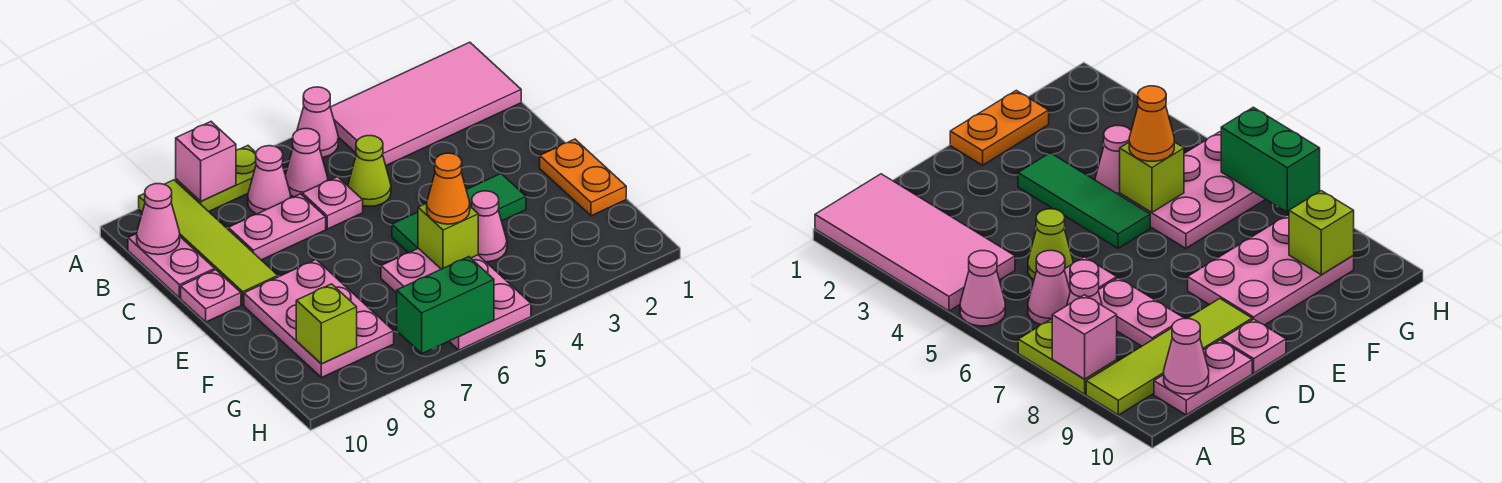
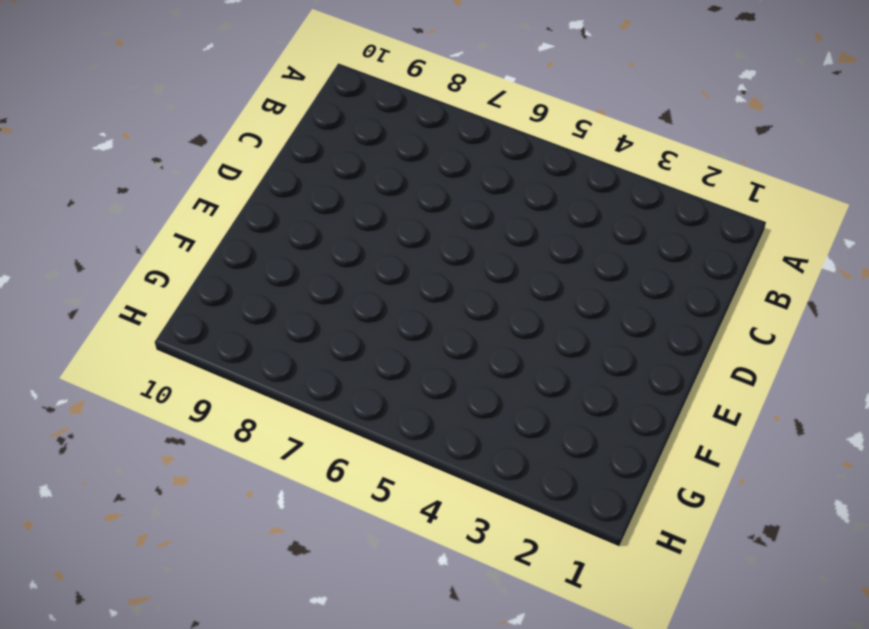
none -> pink 2x4 tile [330,42,521,165]
none -> pink 1x1 cone [297,87,338,158]
none -> lime 1x2 plate [176,146,256,211]

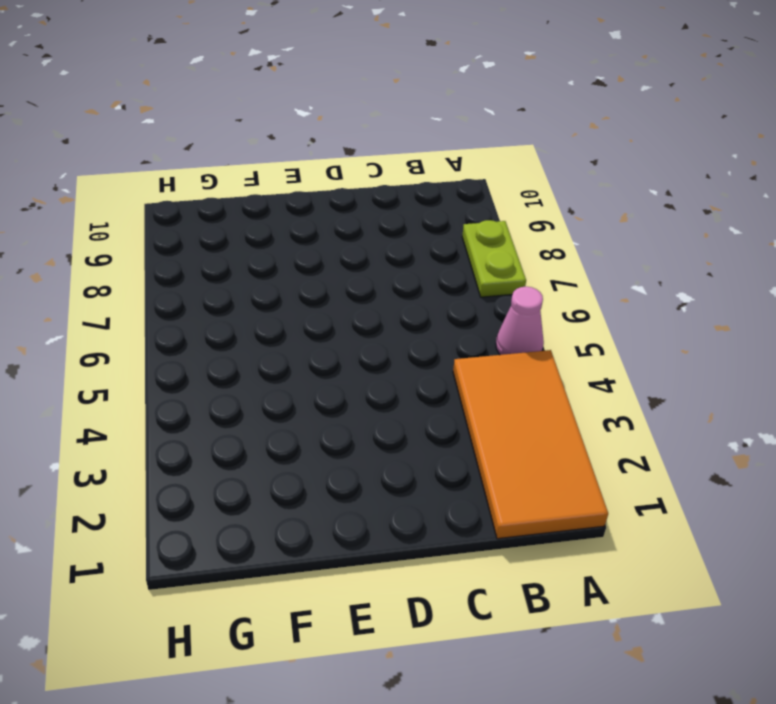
orange 2x4 tile [453,350,608,539] -> pink 2x4 tile [330,42,521,165]
none -> lime 1x4 tile [139,180,278,305]
none -> pink 1x1 cone [285,129,328,197]
none -> pink 1x1 cone [248,146,291,214]

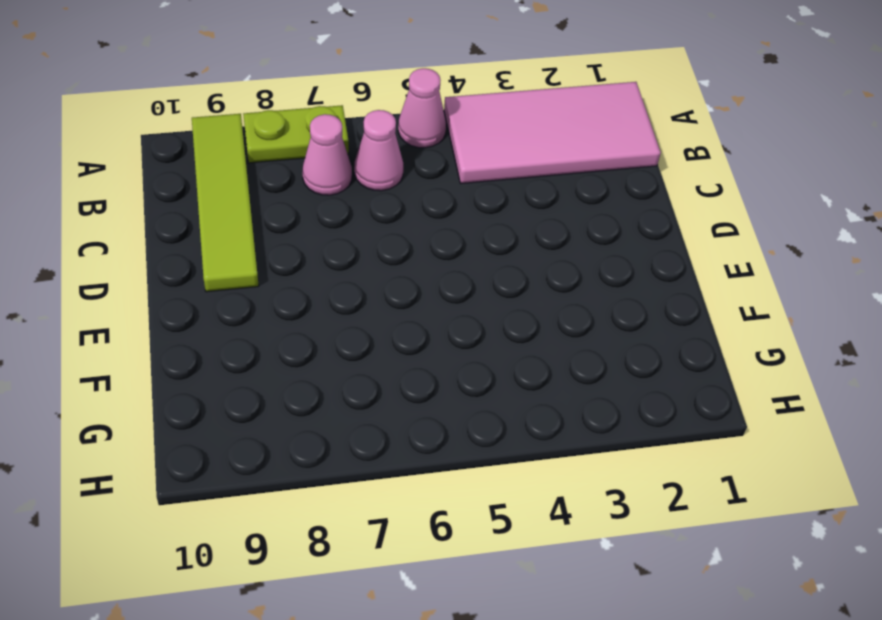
none -> pink 1x2 plate [128,234,215,298]
none -> lime 1x1 cone [348,136,391,206]
none -> pink 1x1 plate [302,177,363,229]

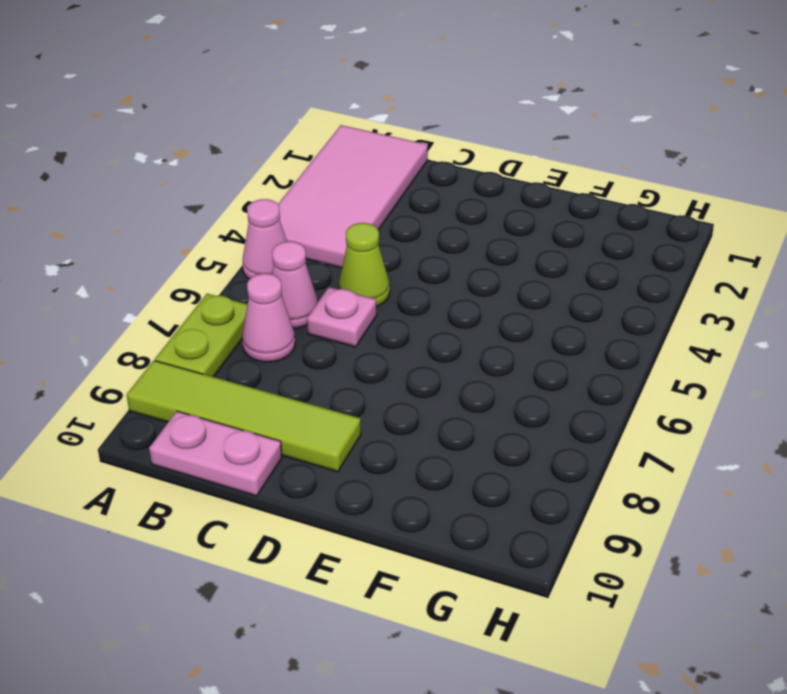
none -> pink 1x2 plate [228,194,326,260]
none -> pink 1x1 plate [181,270,241,322]
none -> orange 1x2 plate [540,139,626,216]

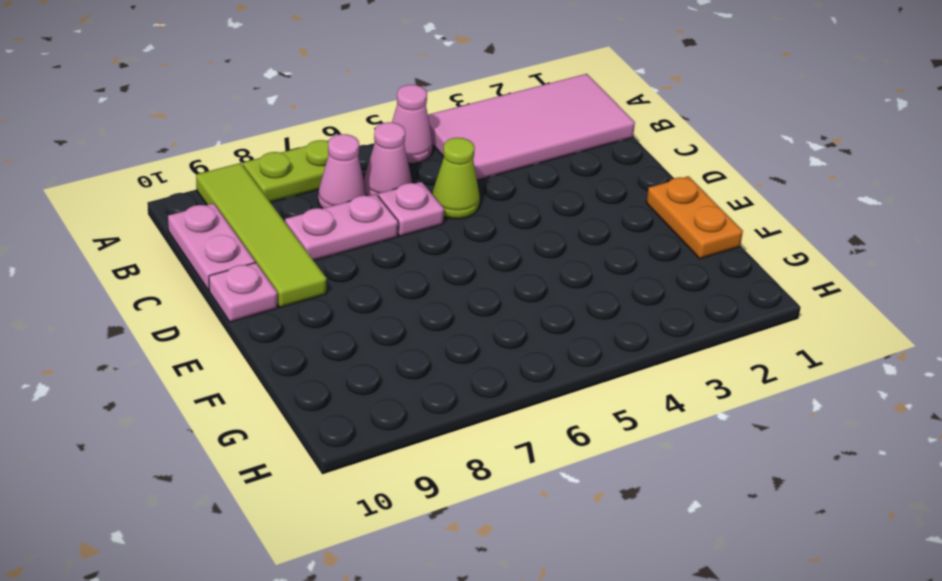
none -> green 1x3 tile [392,174,526,253]
none -> pink 2x3 plate [244,260,394,378]
none -> pink 1x1 cone [472,191,507,262]

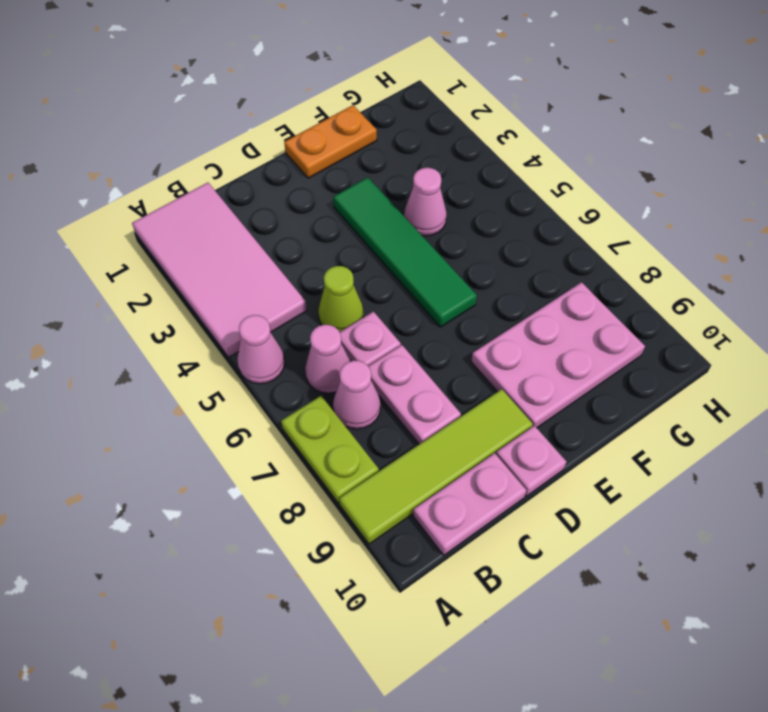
green 1x4 tile [333,177,477,327] -> green 1x3 tile [392,174,526,253]
none -> pink 2x3 plate [381,248,531,350]
none -> pink 1x1 brick [176,122,236,201]
none -> pink 1x1 cone [137,184,180,255]

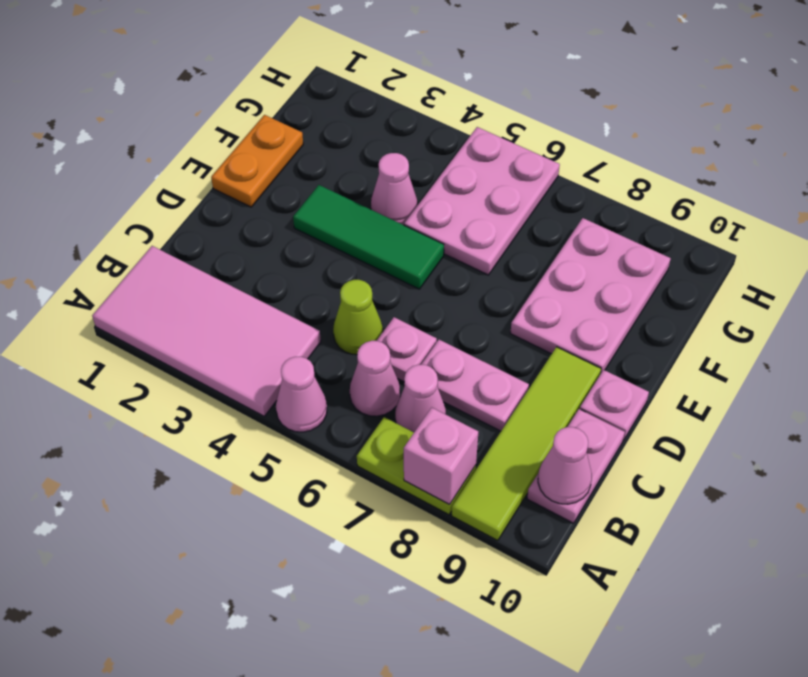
none -> lime 1x1 brick [418,203,478,269]
none -> lime 1x1 brick [296,284,357,364]
none -> green 1x2 brick [397,257,494,353]

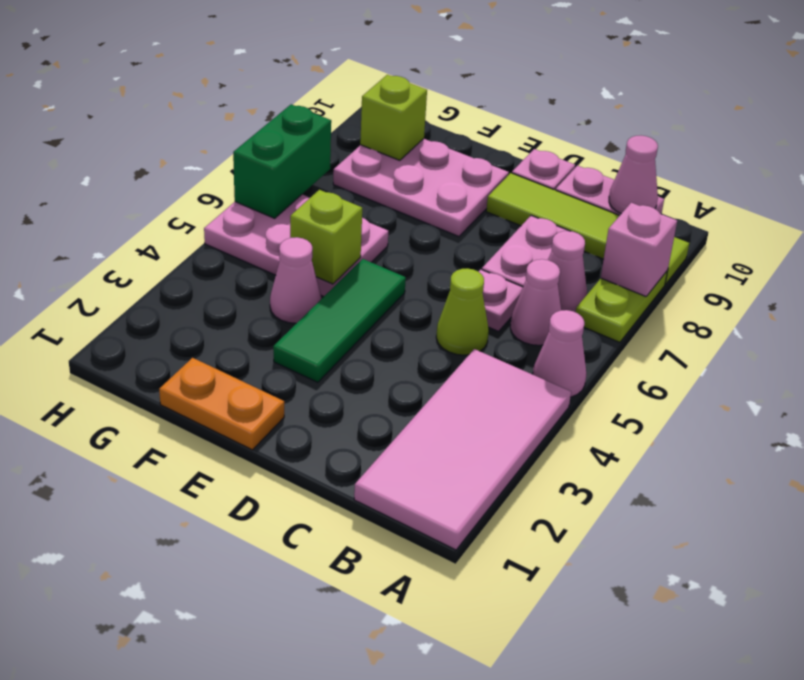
none -> orange 1x1 cone [427,153,470,224]

